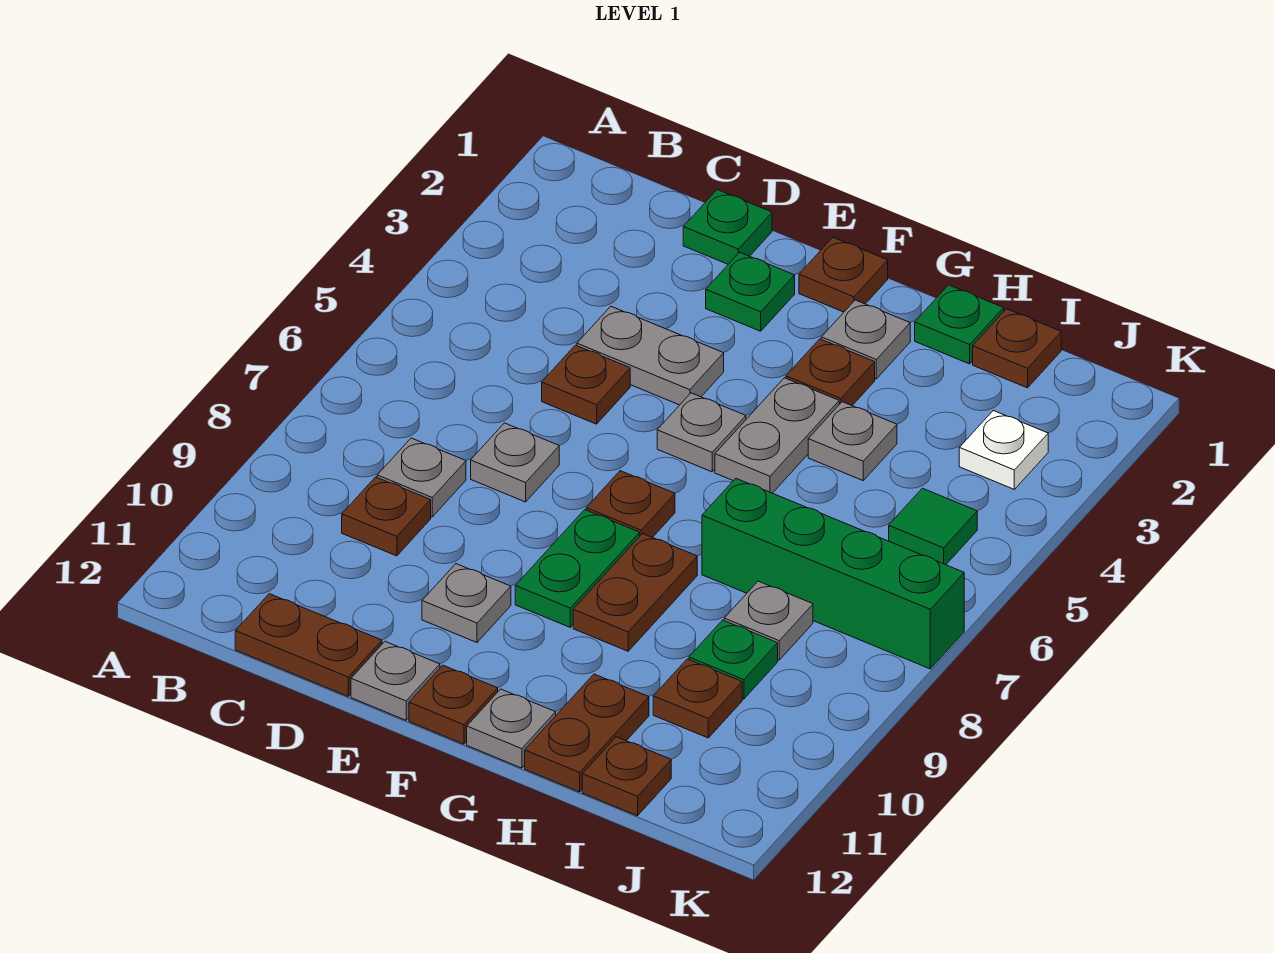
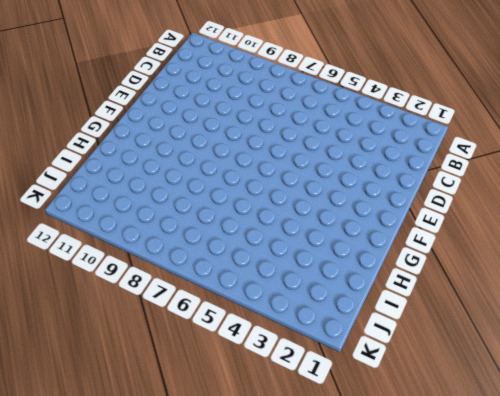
none -> grey 1x1 plate [377,438,466,517]
none -> brown 1x1 plate [342,477,431,556]
none -> brown 1x2 plate [235,594,382,696]
none -> green 1x1 plate [683,190,772,264]

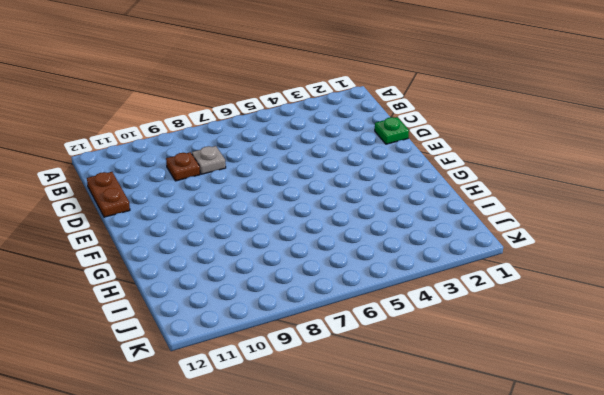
none -> grey 1x2 plate [577,306,724,405]
none -> brown 1x1 plate [542,345,630,424]
none -> grey 1x1 plate [471,423,559,502]
none -> green 1x1 plate [706,252,795,331]

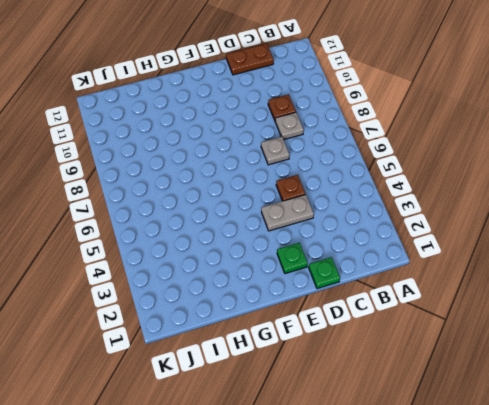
none -> grey 1x1 plate [422,564,511,642]
none -> grey 1x1 plate [351,642,440,720]
none -> brown 1x1 plate [799,237,888,312]
none -> grey 1x1 plate [657,393,746,472]

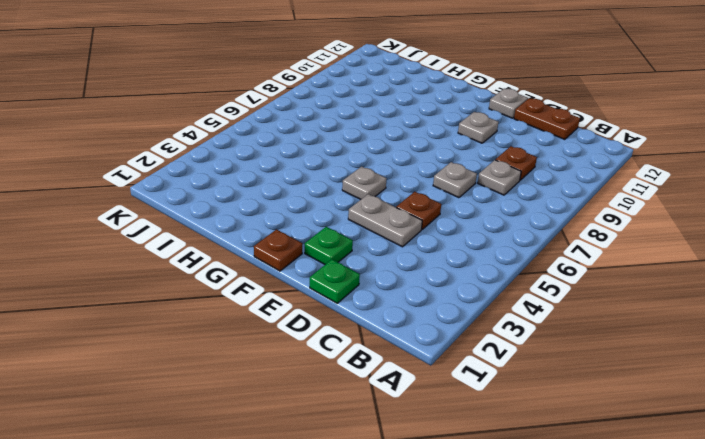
none -> brown 1x1 plate [586,471,675,538]
none -> green 1x2 plate [515,510,640,627]
none -> brown 1x1 plate [409,665,498,744]
none -> grey 1x1 plate [821,300,910,379]

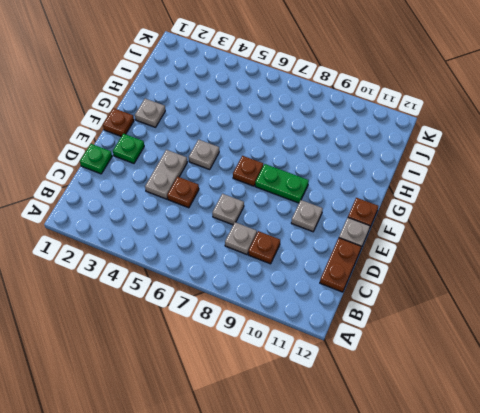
none -> brown 1x1 plate [786,339,875,405]
none -> grey 1x2 plate [715,378,839,493]
none -> brown 1x2 plate [573,534,697,651]
none -> grey 1x1 plate [467,689,556,768]

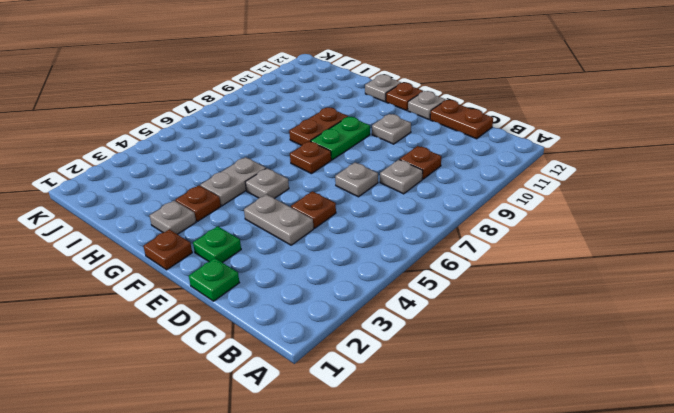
none -> green 1x1 plate [915,285,1004,364]
none -> grey 1x1 plate [808,402,897,480]
none -> green 1x4 brick [702,478,964,669]
none -> brown 1x2 plate [525,674,649,792]

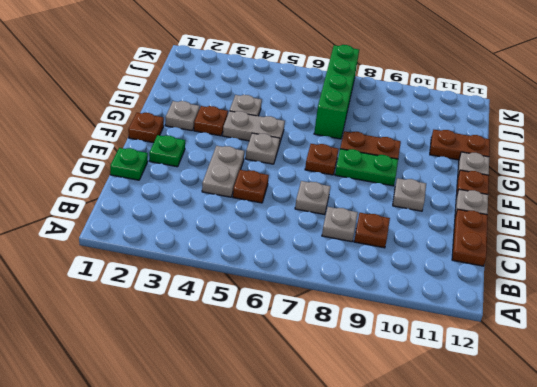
none -> green 1x1 plate [915,285,1004,364]
none -> brown 1x1 plate [973,309,1061,388]
none -> grey 1x1 plate [724,581,813,660]
none -> green 1x1 plate [689,620,778,699]

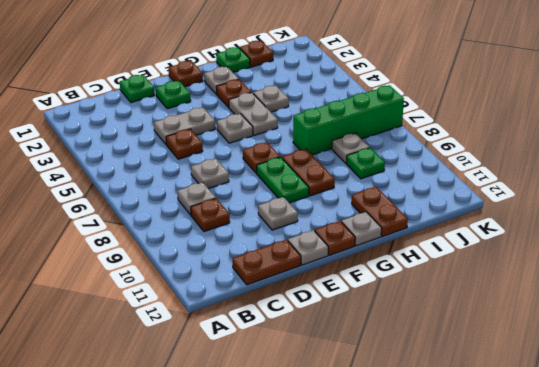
none -> brown 1x1 plate [653,659,742,738]
none -> brown 1x1 plate [582,737,671,816]
none -> white 1x1 plate [959,411,1048,489]
none -> green 1x1 tile [889,488,977,565]

